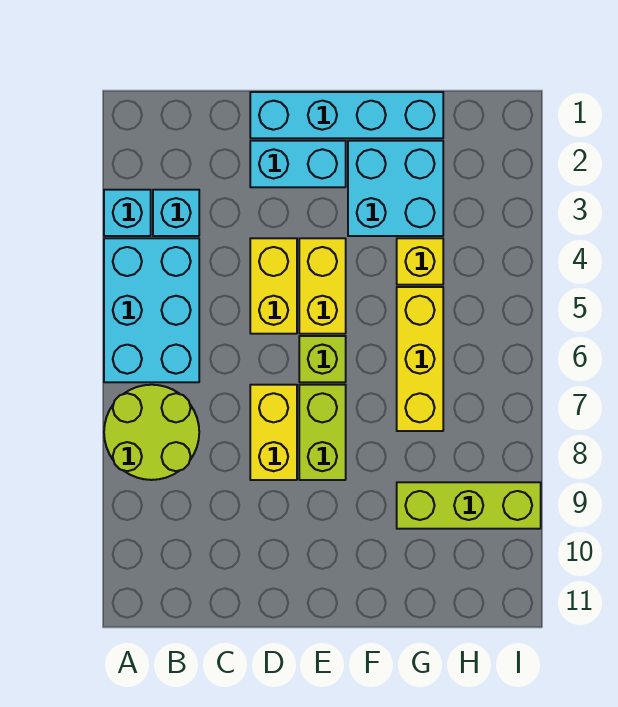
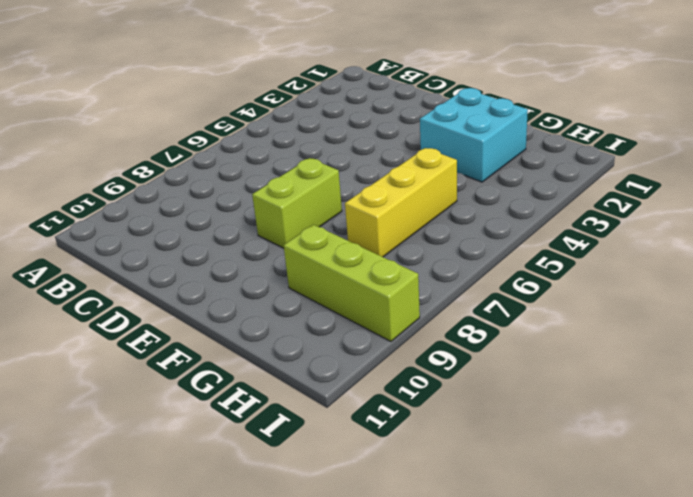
none -> cyan 1x1 brick [104,190,151,236]
none -> cyan 2x3 brick [104,238,199,382]
none -> lime 2x2 round brick [104,385,199,480]

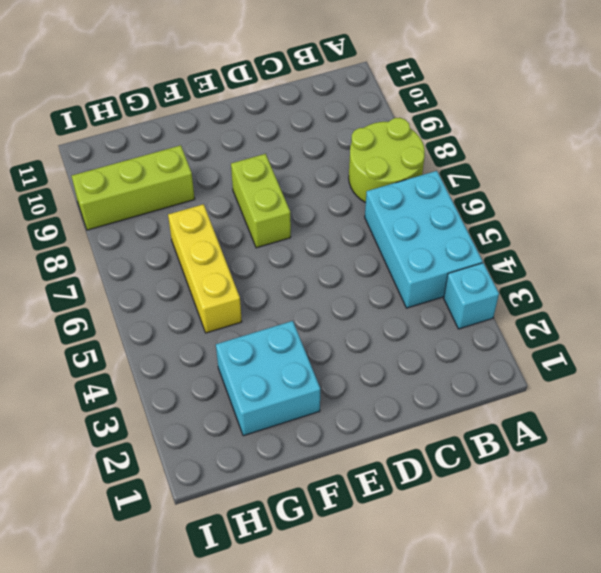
none -> cyan 1x1 brick [153,190,199,236]
none -> cyan 1x4 brick [250,92,443,138]
none -> cyan 1x2 brick [250,141,346,187]

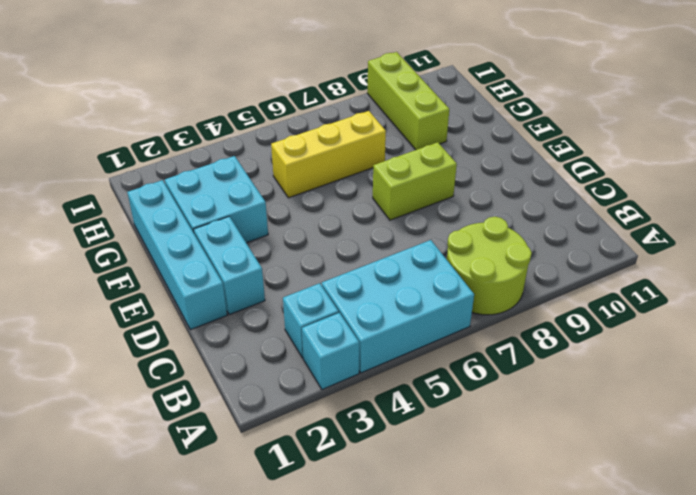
none -> yellow 1x2 brick [250,238,297,334]
none -> yellow 1x2 brick [250,385,297,480]
none -> yellow 1x2 brick [299,238,346,334]

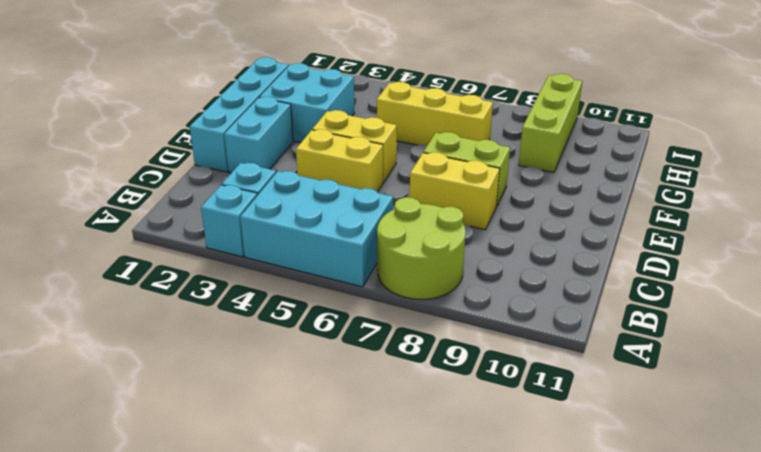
none -> lime 1x1 brick [299,336,346,382]
none -> yellow 1x1 brick [397,238,443,285]

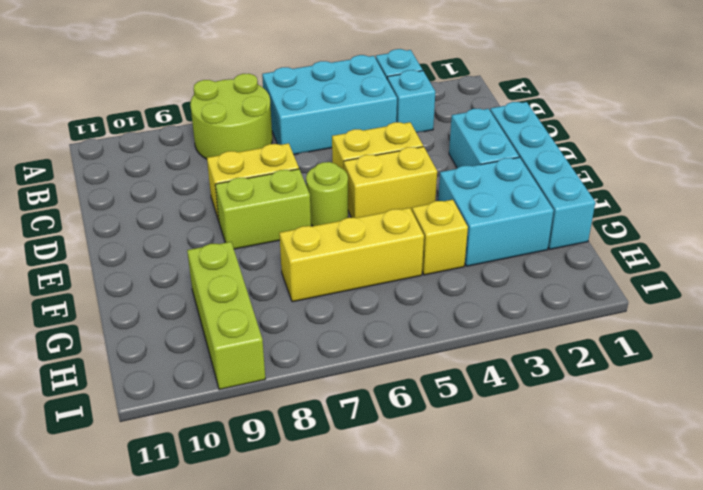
lime 1x1 round brick [306,162,348,226] -> lime 1x1 brick [299,336,346,382]

